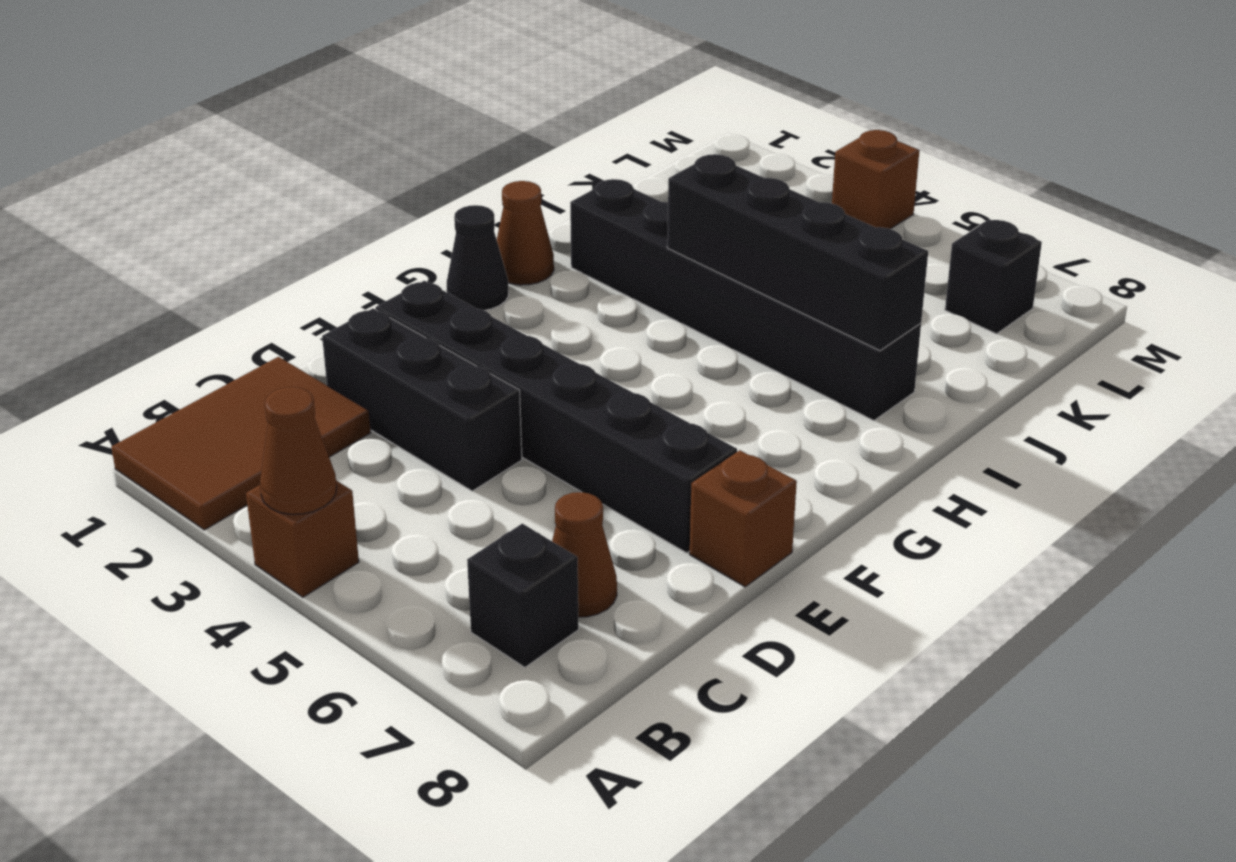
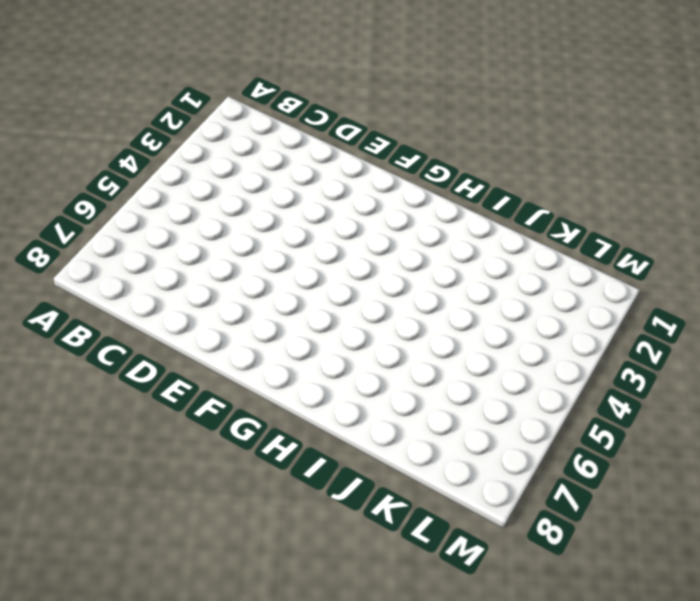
none -> brown 2x3 tile [111,357,371,530]
none -> brown 1x1 brick [246,481,359,597]
none -> black 1x1 brick [467,524,579,667]

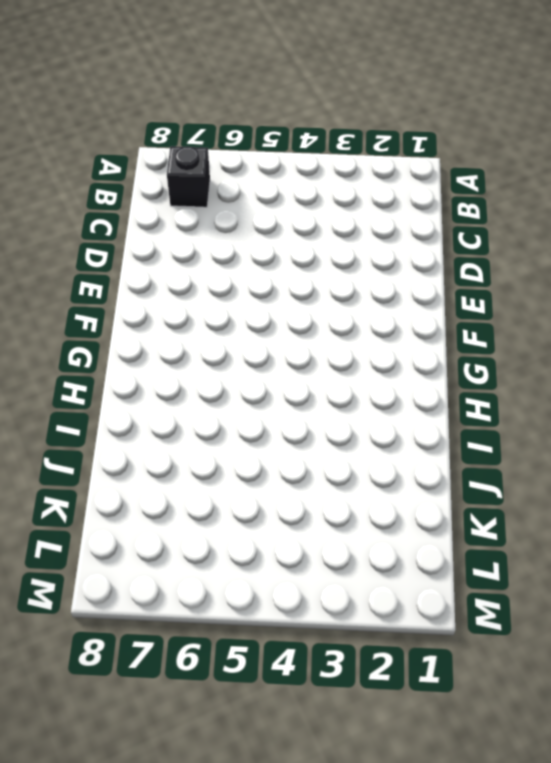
none -> brown 2x3 tile [111,357,371,530]
none -> brown 1x1 brick [246,481,359,597]
none -> brown 1x1 cone [552,492,617,617]

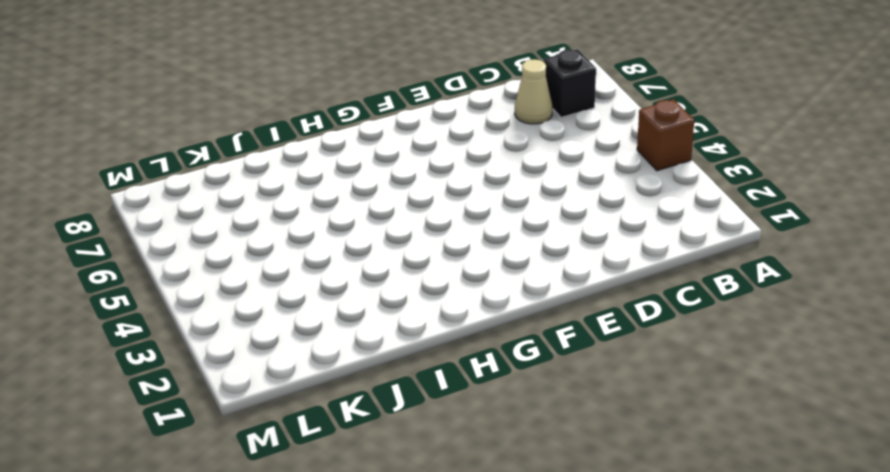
tan 1x1 cone [515,59,553,124] -> brown 1x1 cone [552,492,617,617]
none -> brown 2x3 tile [111,357,371,530]
none -> black 1x3 brick [322,308,522,491]
none -> black 1x6 brick [375,281,737,553]

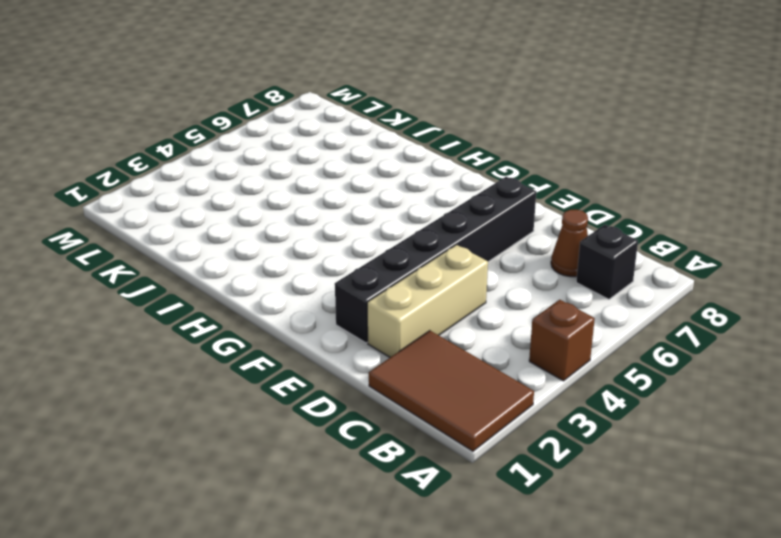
tan 1x3 brick [367,245,488,357] -> black 1x3 brick [322,308,522,491]
none -> brown 1x1 brick [690,450,797,587]
none -> black 1x1 cone [447,205,508,310]
none -> brown 1x1 cone [497,181,554,285]

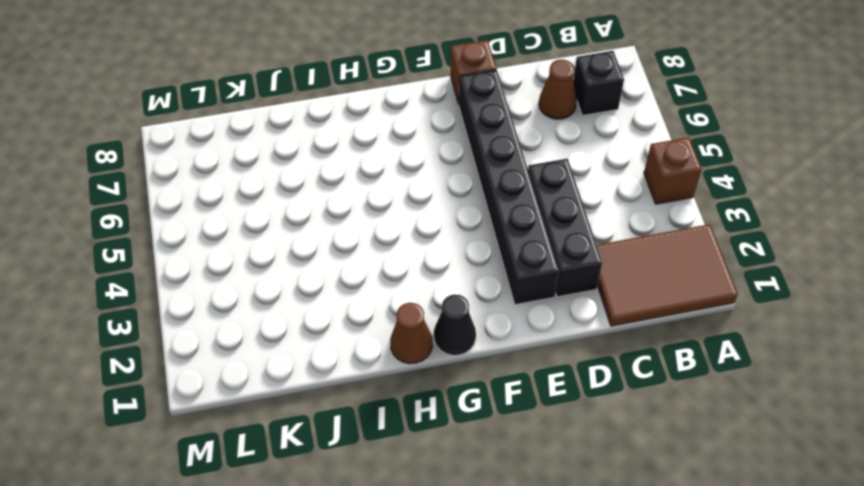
none -> black 1x6 brick [570,179,921,421]
none -> black 1x1 brick [945,219,1042,334]
none -> brown 1x1 brick [832,130,920,229]

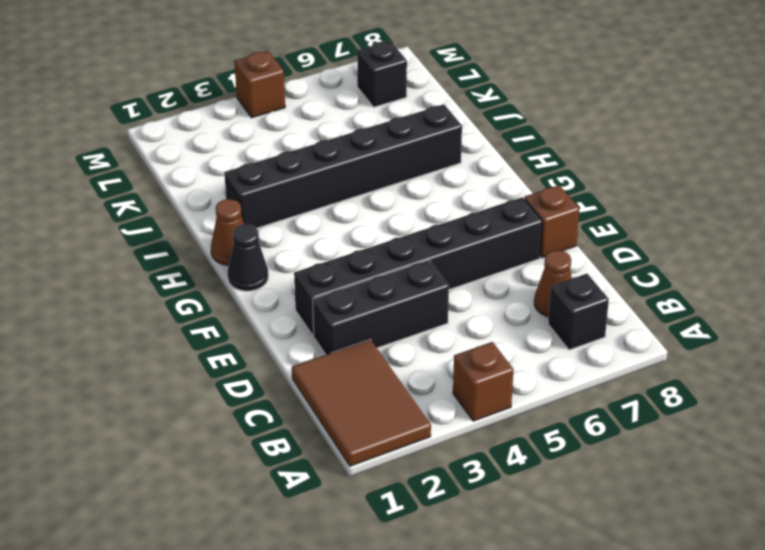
none -> brown 1x1 cone [260,387,337,514]
none -> black 1x4 brick [667,154,928,351]

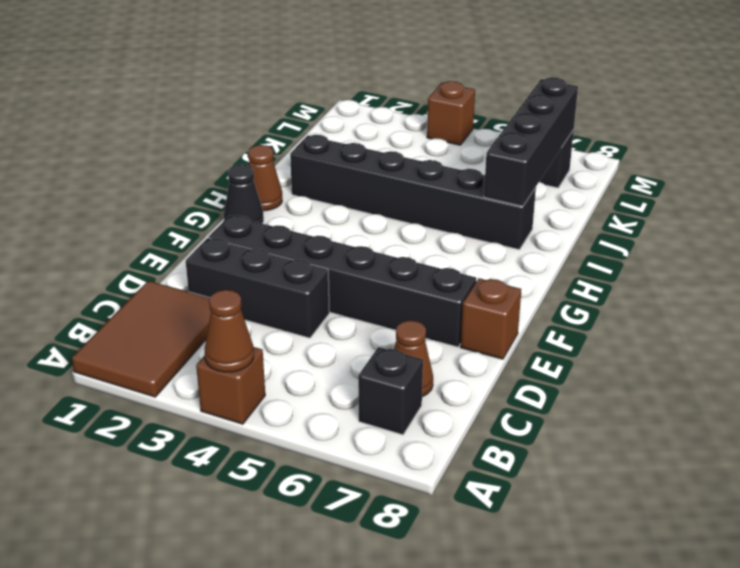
black 1x4 brick [484,77,578,206] -> black 1x4 brick turned to [667,154,928,351]

